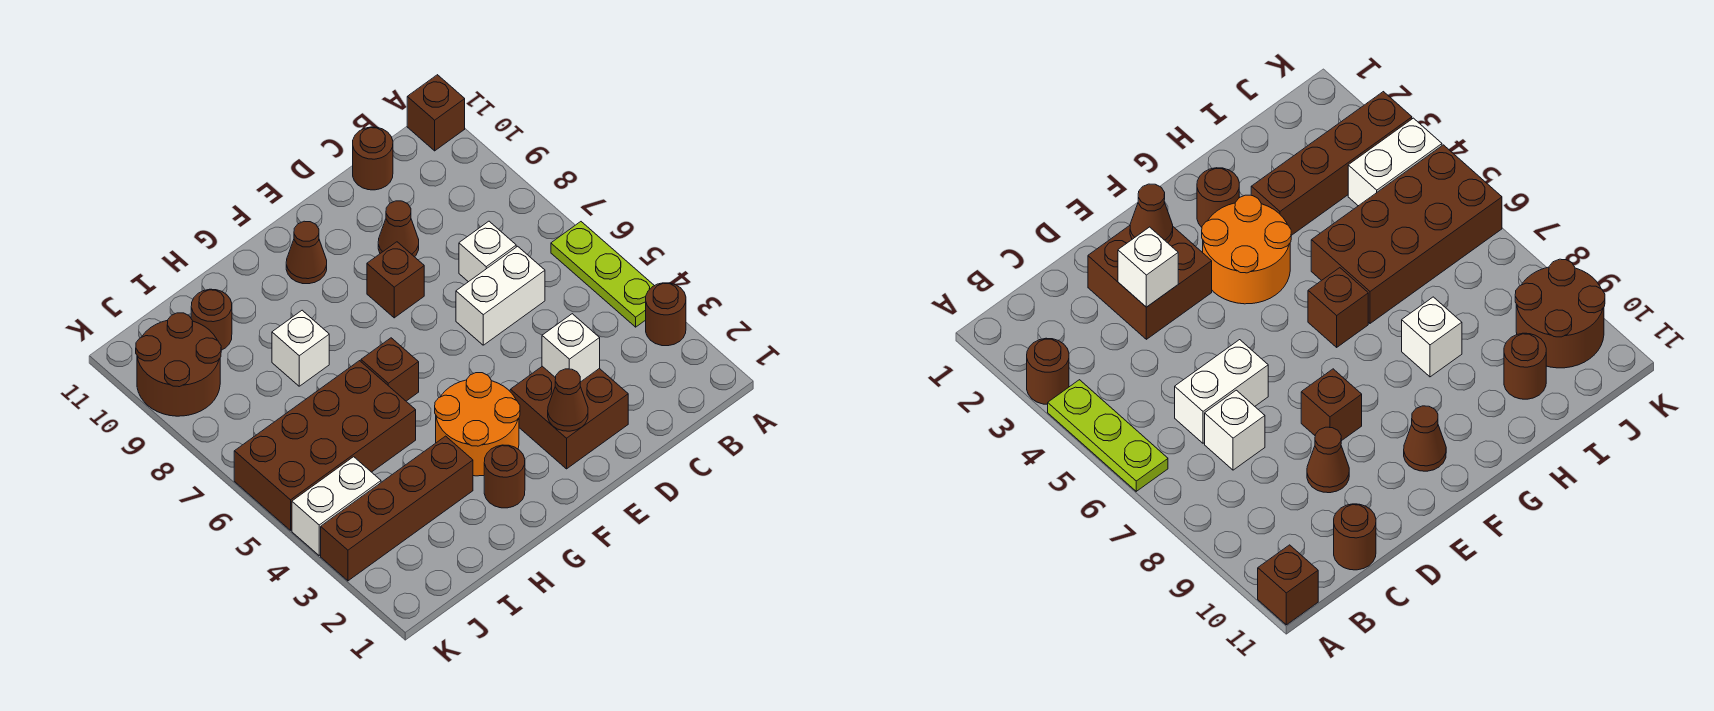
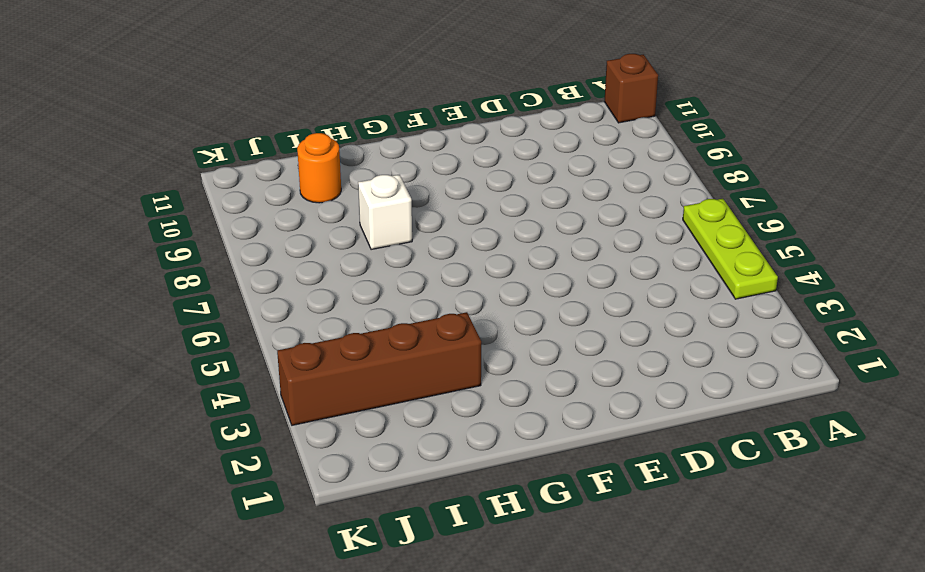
orange 1x1 round brick [297,133,341,203] -> brown 1x1 round brick [191,289,232,350]
none -> brown 1x1 round brick [646,283,686,346]
none -> white 1x2 brick [456,246,545,345]
none -> white 1x1 brick [459,221,516,282]

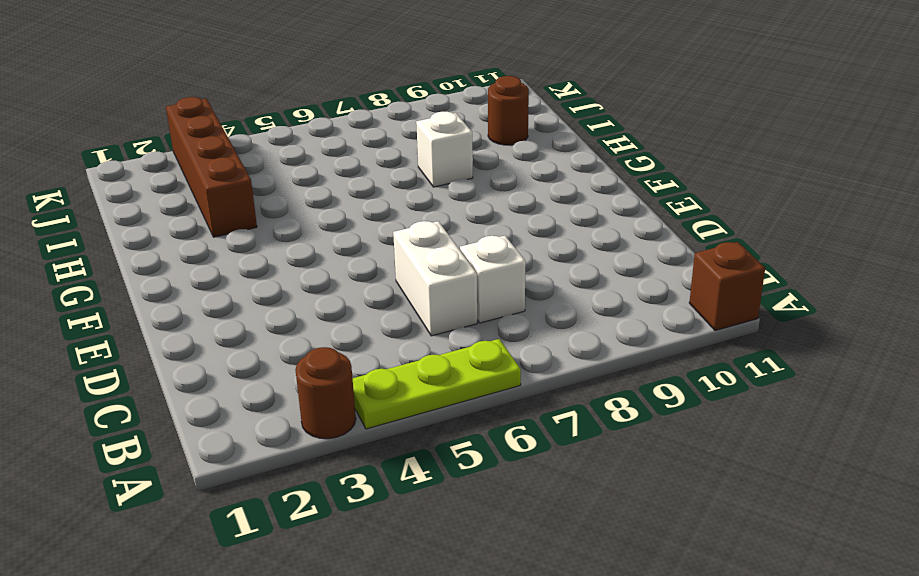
none -> brown 1x1 round brick [353,127,393,190]
none -> brown 2x2 brick [510,366,628,469]
none -> brown 1x1 cone [378,201,419,257]

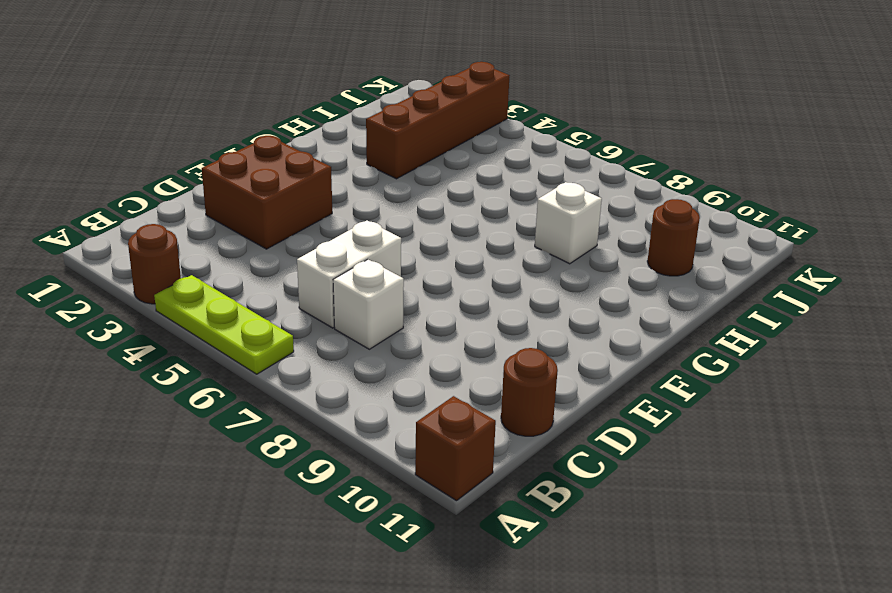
none -> brown 1x1 cone [378,201,419,257]
none -> brown 1x1 brick [367,242,424,318]
none -> orange 2x2 round brick [435,373,520,476]

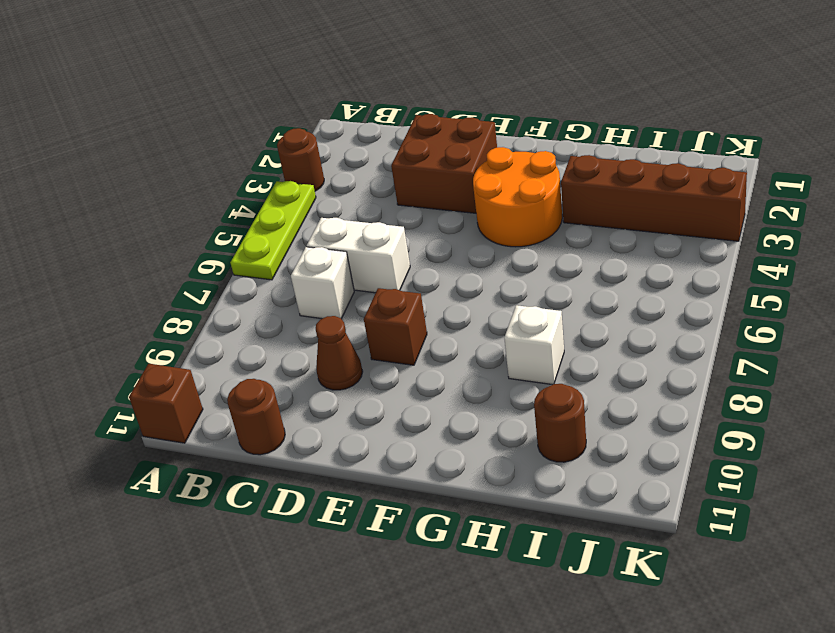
none -> brown 1x1 cone [286,221,327,284]
none -> brown 1x1 round brick [484,445,525,508]
none -> brown 1x1 brick [361,338,419,401]

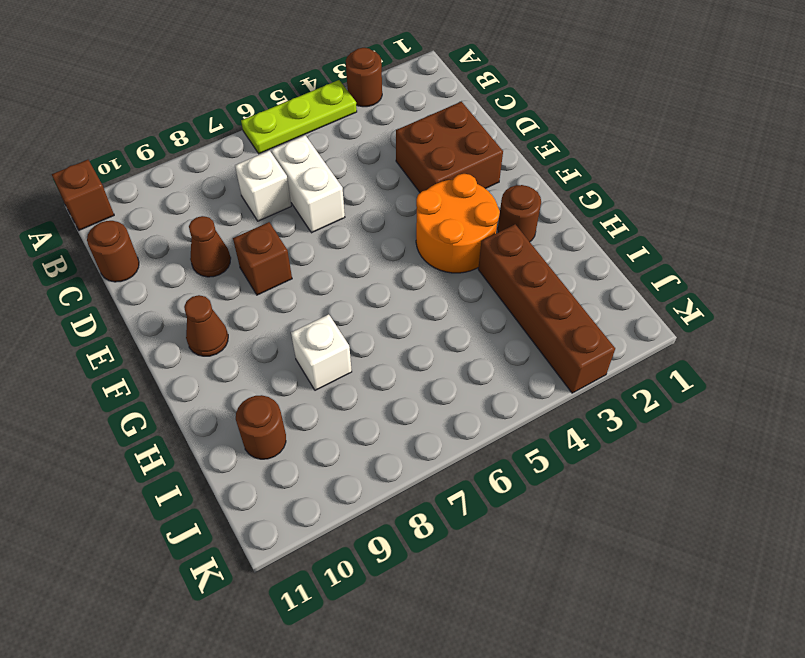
none -> brown 1x1 brick [361,338,419,401]
none -> brown 2x4 brick [234,361,416,530]
none -> white 1x2 brick [292,457,381,555]

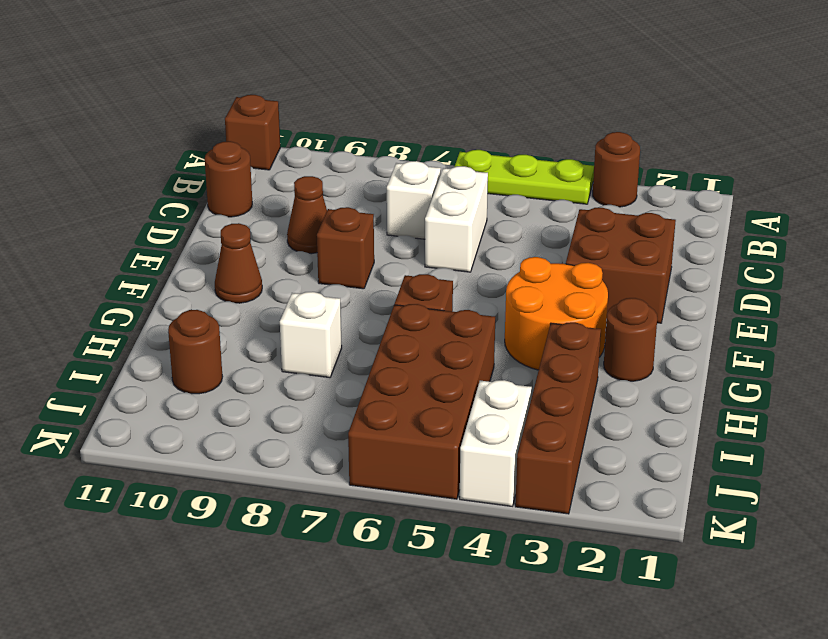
none -> brown 2x2 round brick [136,313,221,416]
none -> white 1x1 brick [542,314,600,382]
none -> brown 1x1 cone [548,369,588,431]

